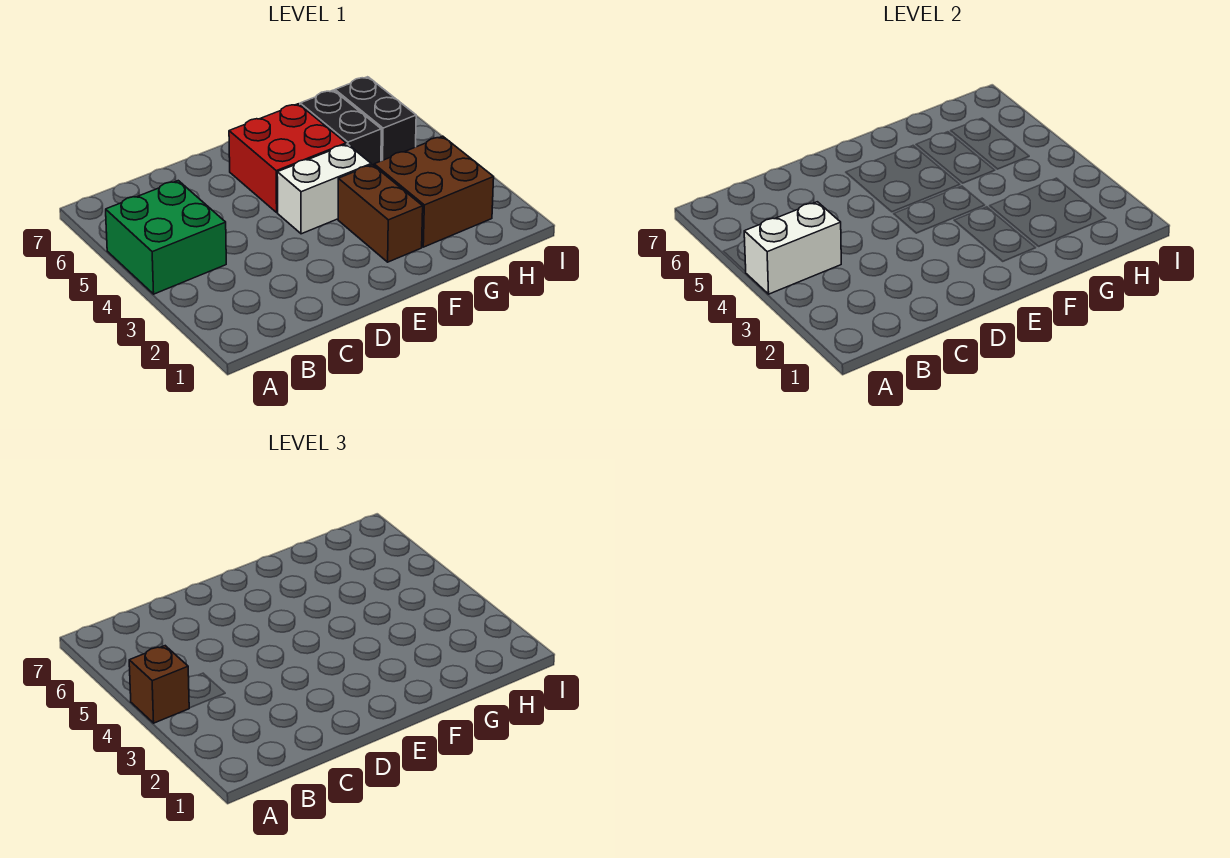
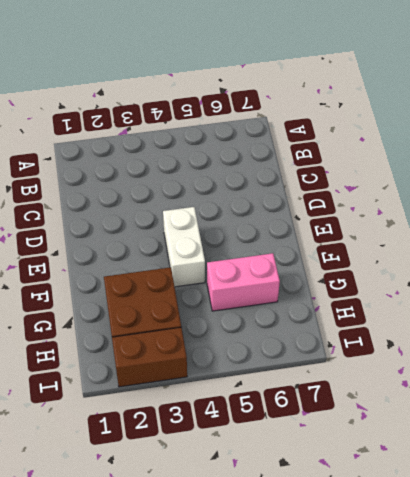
pink 1x2 brick [207,253,280,311] -> black 1x2 brick [300,90,381,165]
brown 1x2 brick [112,327,187,387] -> brown 1x2 brick moved to [338,165,423,262]
none -> green 2x2 brick [106,181,226,294]
none -> red 2x2 brick [229,104,346,212]

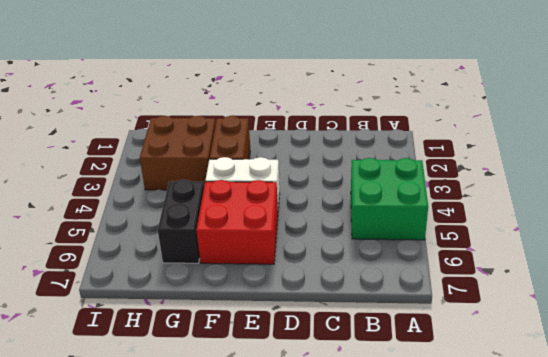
none -> black 1x2 brick [335,77,416,161]
none -> white 1x2 brick [744,202,841,294]

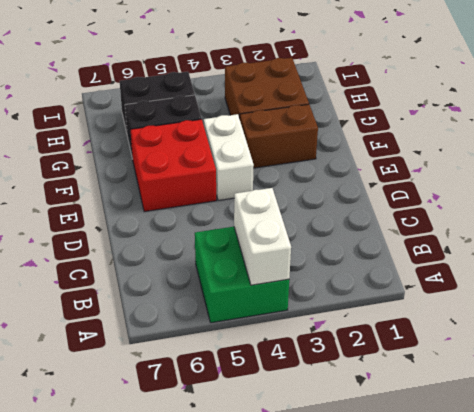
none -> brown 1x1 brick [129,646,189,723]

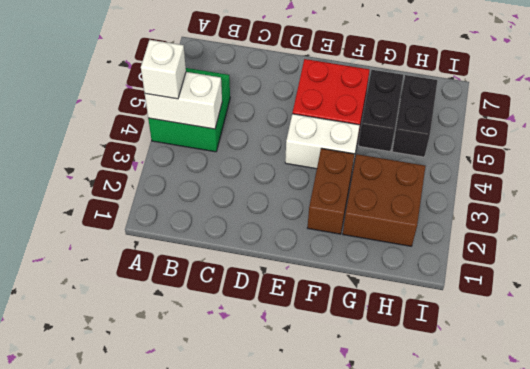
white 1x1 brick [141,40,186,99] -> brown 1x1 brick [129,646,189,723]

